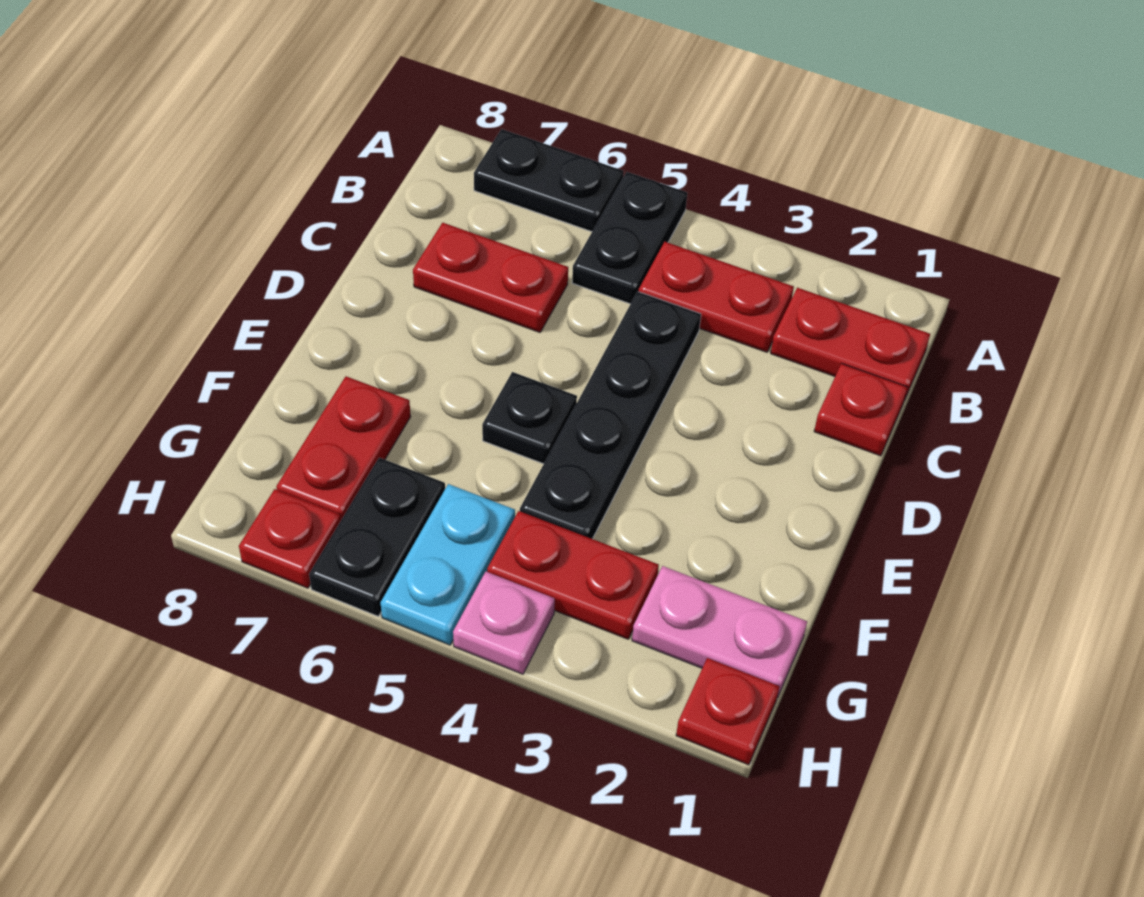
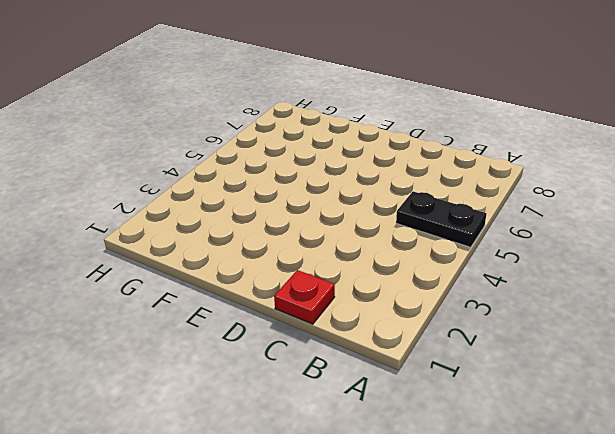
none -> black 1x2 plate [474,129,623,232]
none -> red 1x2 plate [771,288,930,400]
none -> red 1x2 plate [639,242,794,352]

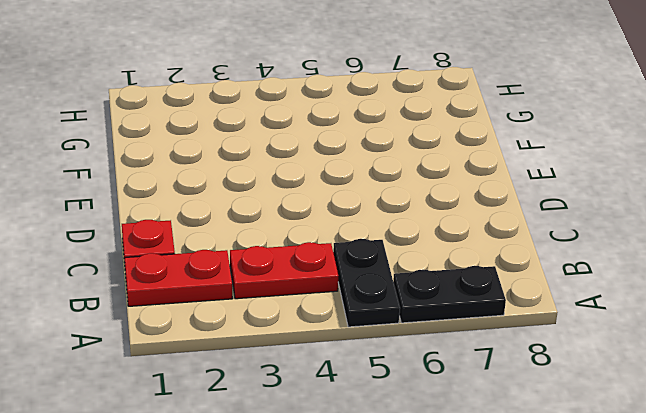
none -> black 1x4 plate [520,292,701,539]
none -> red 1x2 plate [413,223,568,332]
none -> black 1x1 plate [482,372,577,464]

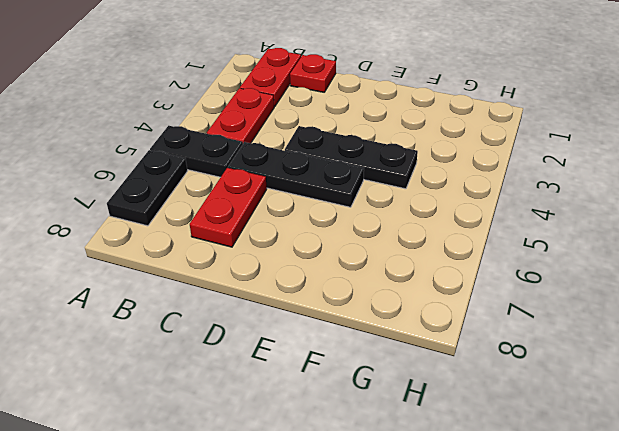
black 1x3 plate [228,142,364,207] -> black 1x1 plate [482,372,577,464]
black 1x3 plate [285,126,418,189] -> black 1x4 plate [520,292,701,539]
none -> red 1x2 plate [276,376,411,520]
none -> pink 1x2 plate [632,566,807,698]
none -> red 1x2 plate [487,511,659,639]

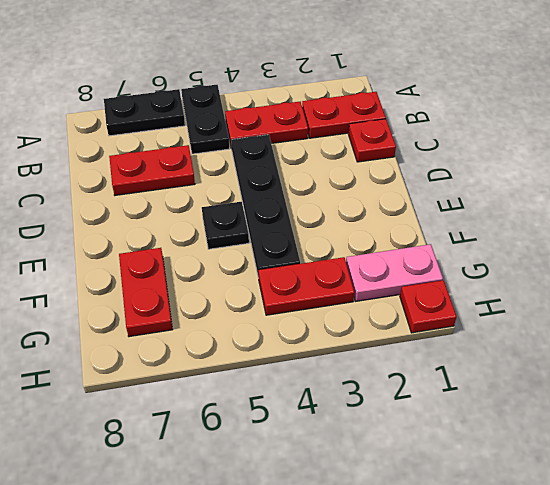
none -> cyan 1x2 plate [381,484,515,645]
none -> black 1x2 plate [309,458,445,616]
none -> pink 1x1 plate [453,572,555,674]

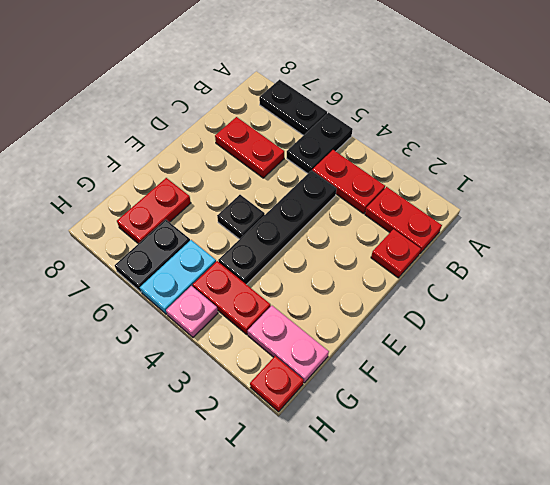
none -> red 1x1 plate [239,489,341,588]

